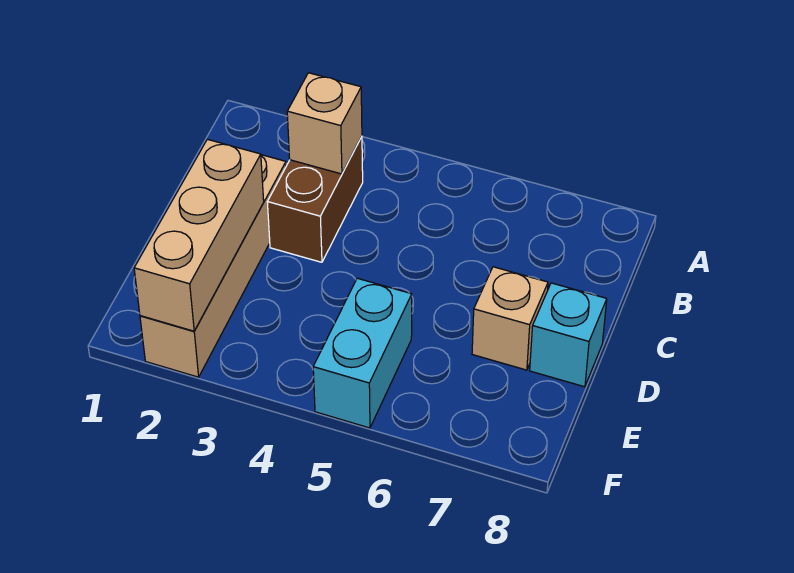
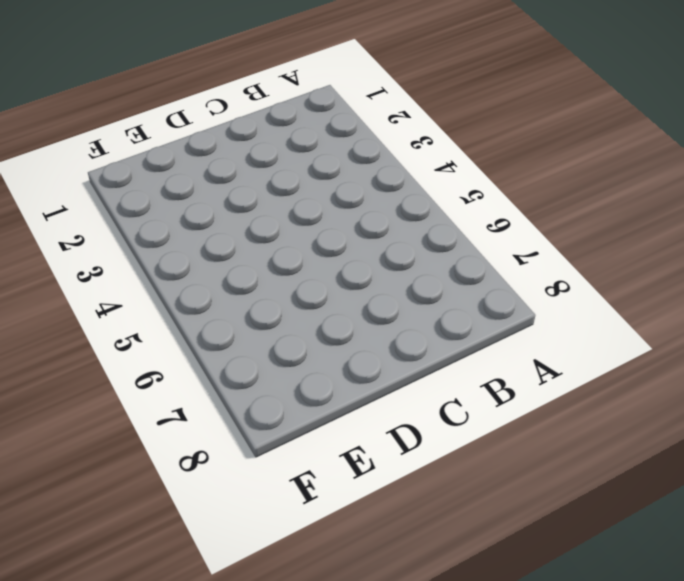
none -> brown 1x2 brick [267,137,363,262]
none -> tan 1x4 brick [140,155,286,377]

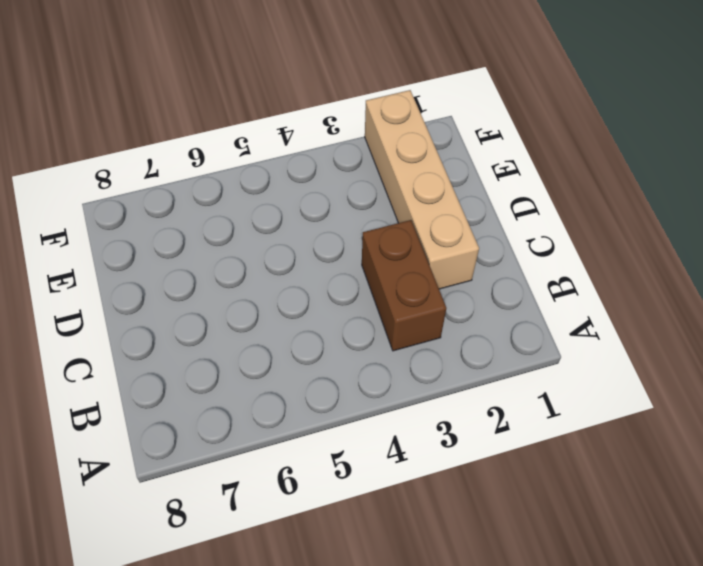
none -> tan 1x1 brick [472,267,548,370]
none -> cyan 1x1 brick [530,283,607,387]

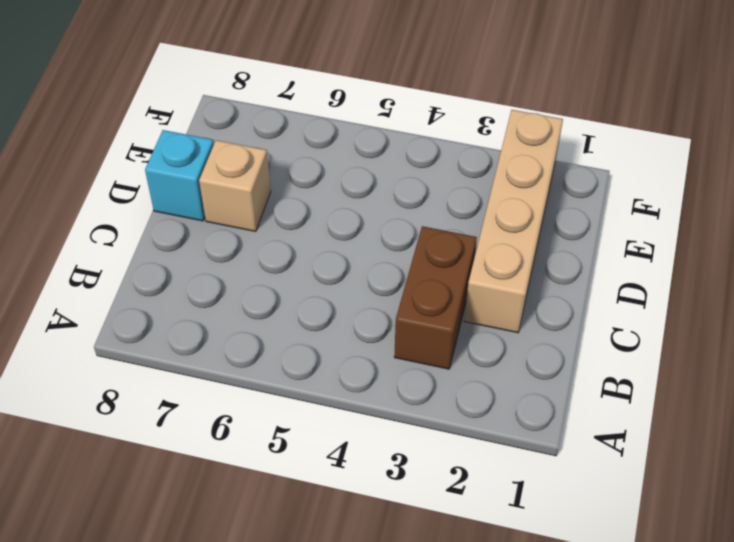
none -> cyan 1x2 brick [313,278,412,428]
none -> tan 1x1 brick [287,73,362,174]

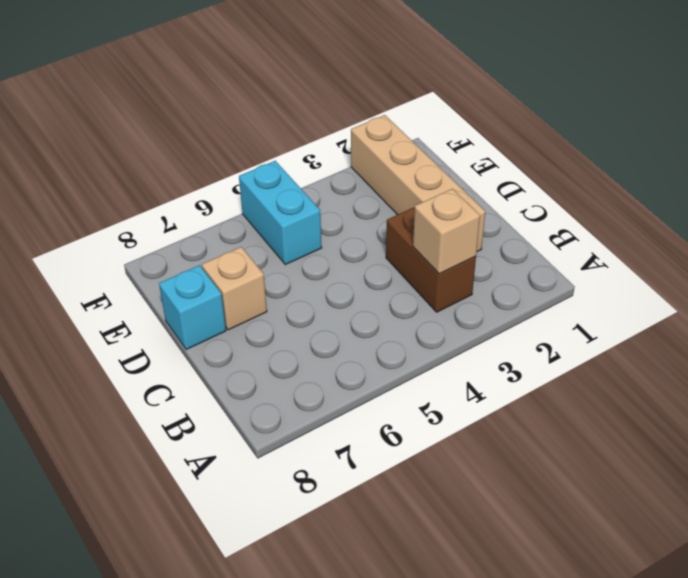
none -> tan 1x3 brick [134,139,264,331]

